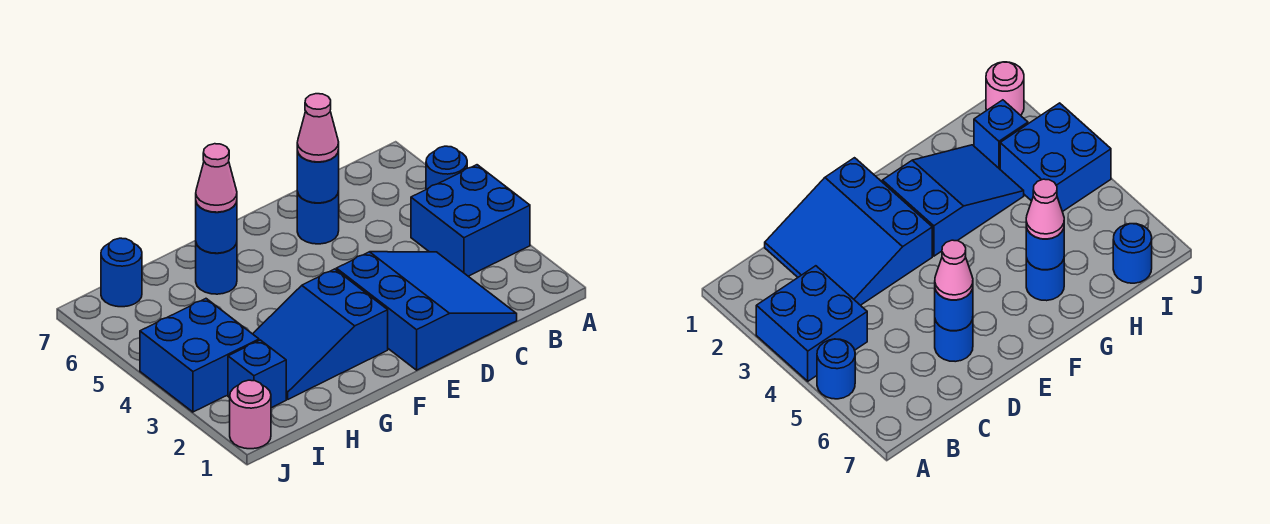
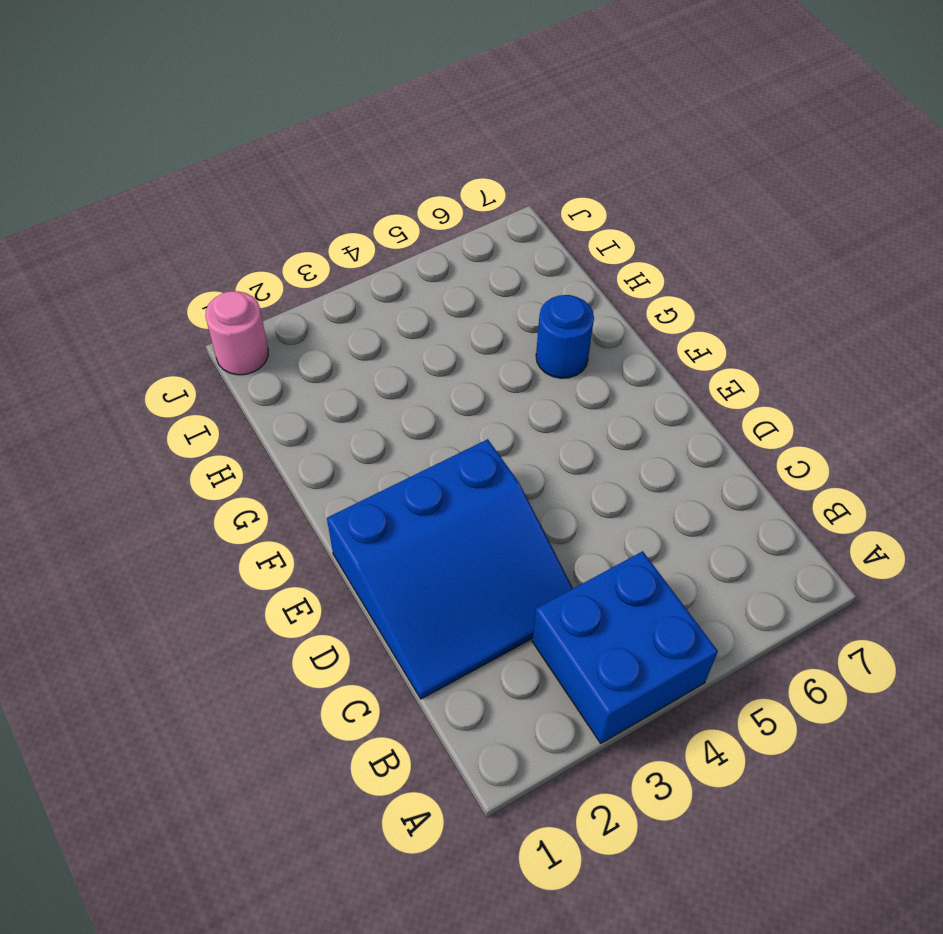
none -> blue 1x1 round brick [426,146,467,189]
none -> blue 1x1 round brick [297,191,339,244]
none -> blue 2x3 slope [253,269,388,399]

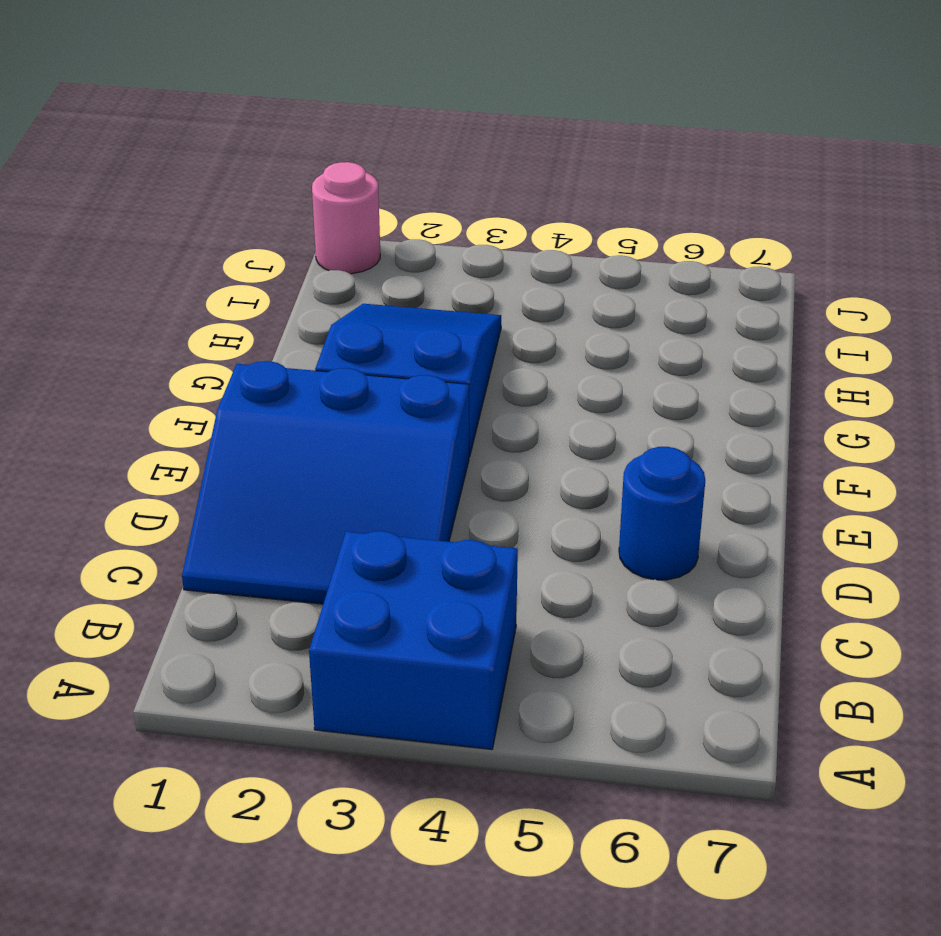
none -> blue 1x1 round brick [426,146,467,189]
none -> blue 1x1 round brick [196,243,237,294]
none -> blue 1x1 brick [228,340,286,408]

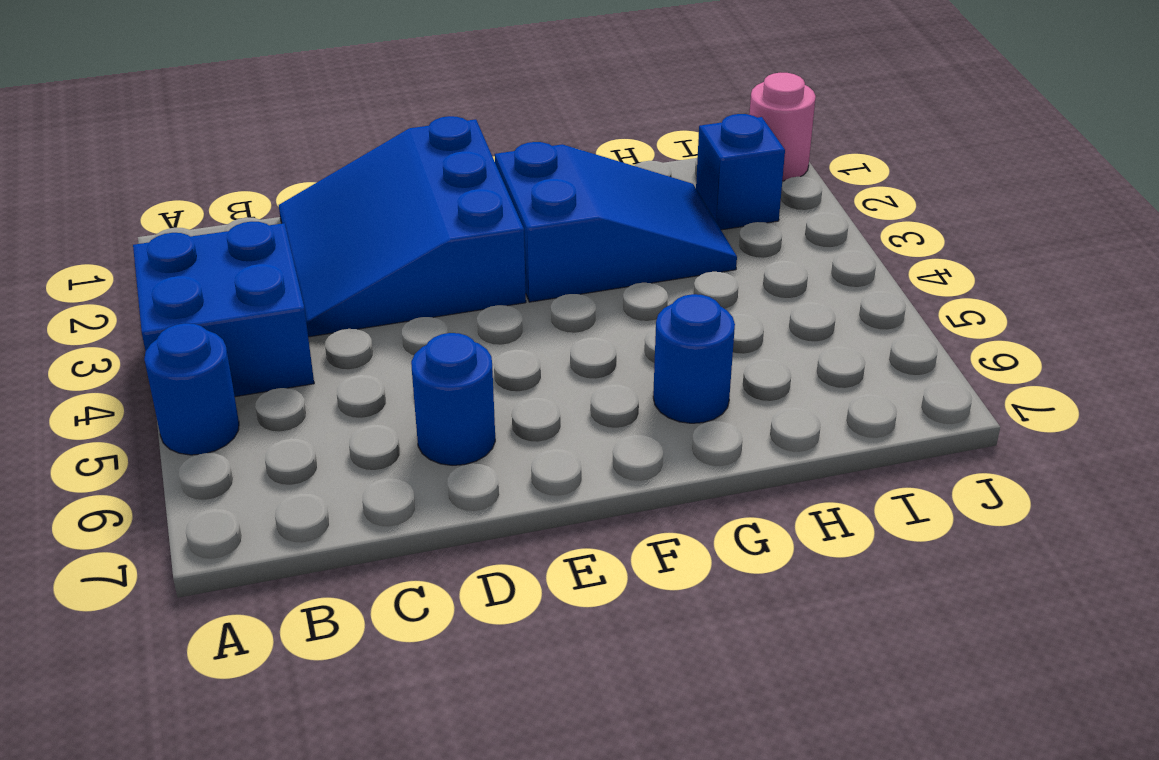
none -> blue 2x2 brick [140,299,259,412]
none -> blue 1x1 round brick [101,238,142,307]
none -> blue 1x1 round brick [297,150,339,203]

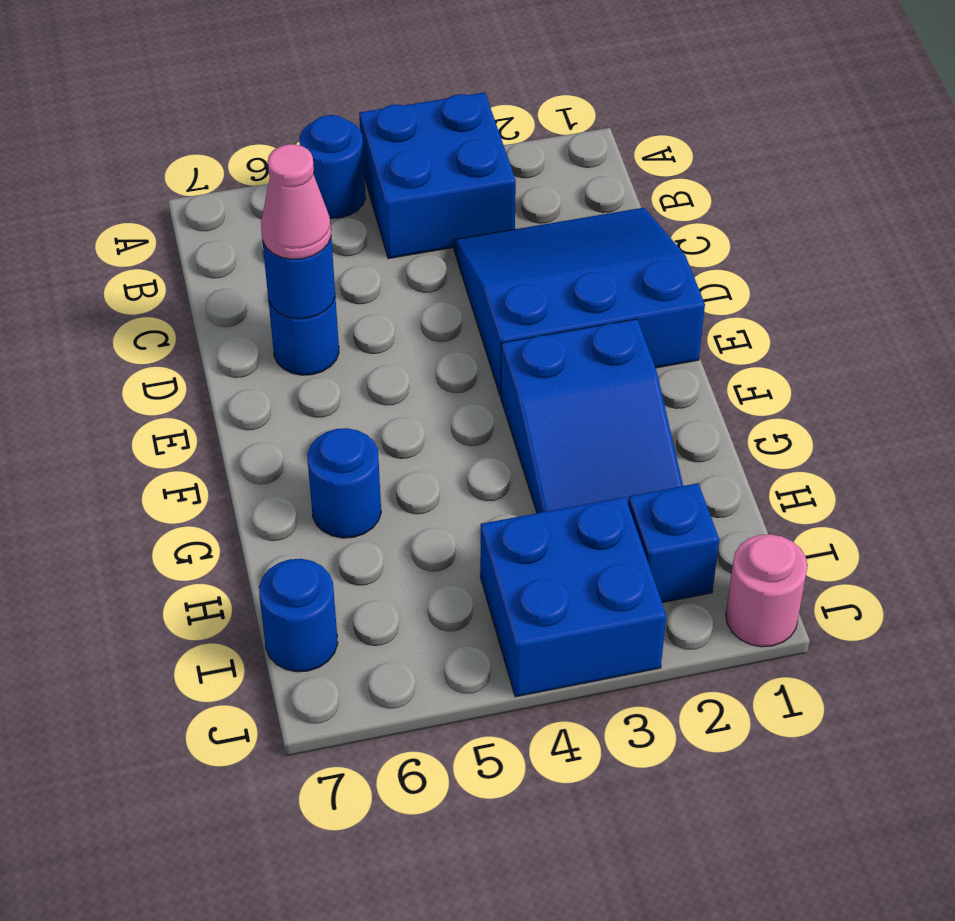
none -> blue 1x1 round brick [196,202,237,253]
none -> pink 1x1 cone [196,144,237,212]

